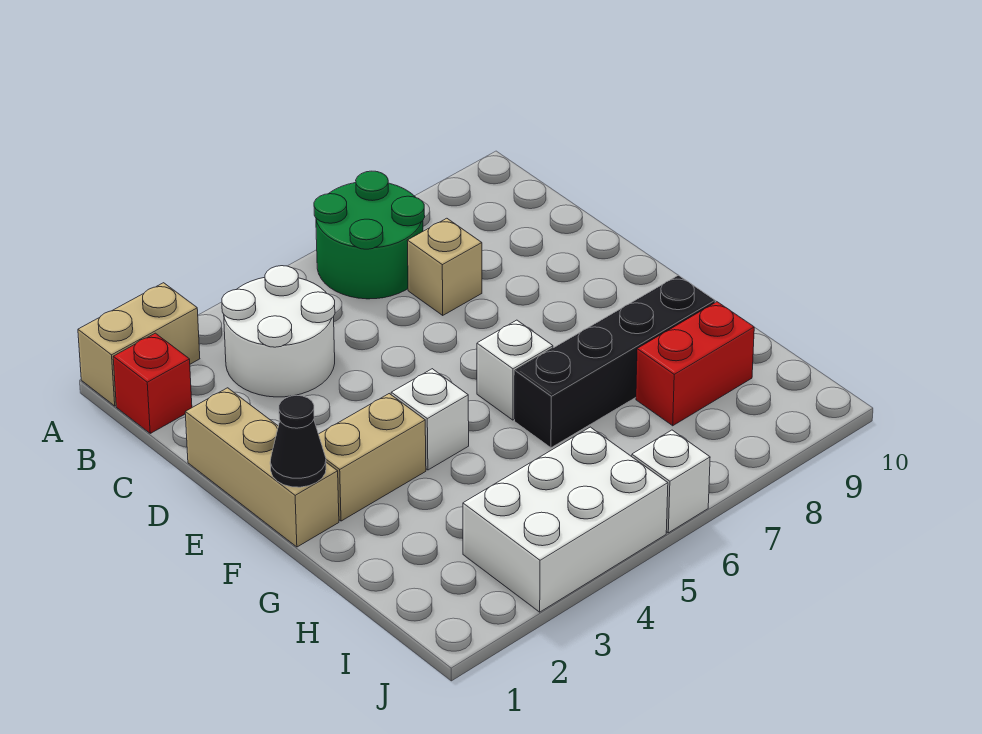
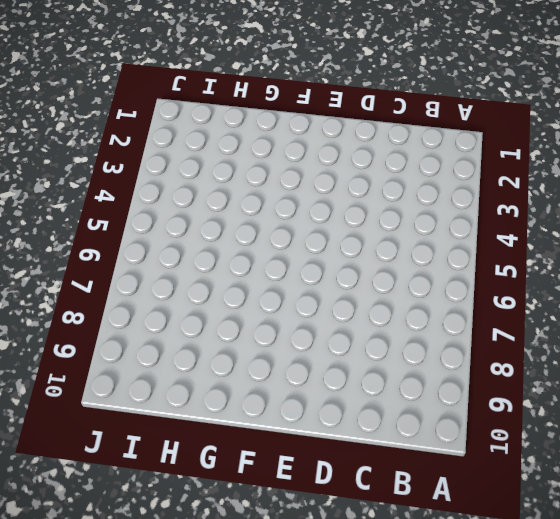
none -> tan 1x2 brick [78,283,200,406]
none -> green 2x2 round brick [314,171,425,299]
none -> red 1x1 brick [113,333,192,433]

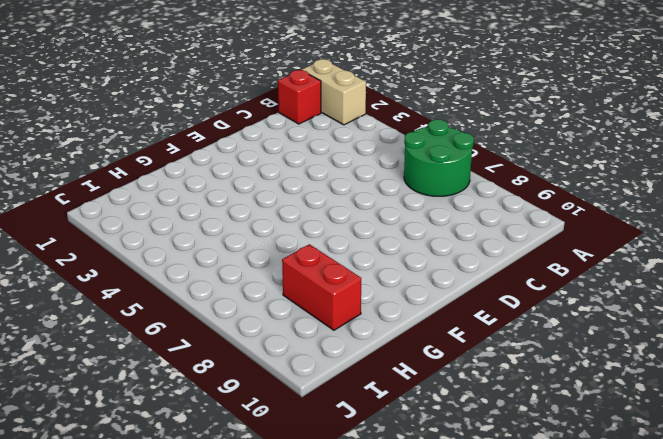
none -> white 2x2 round brick [222,266,335,397]
none -> tan 1x1 brick [407,218,482,315]
none -> tan 1x3 brick [185,388,339,547]

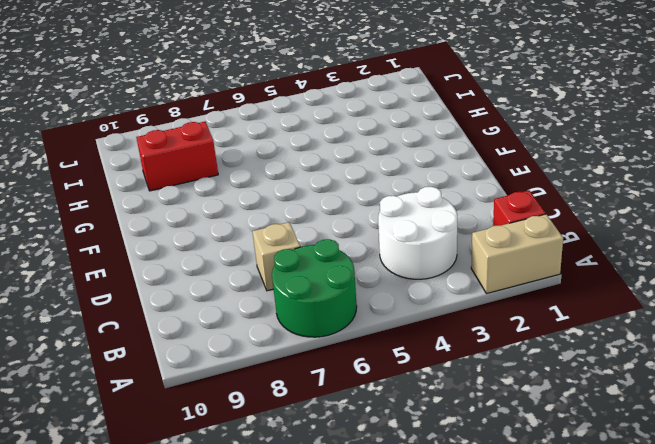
none -> tan 1x3 brick [185,388,339,547]
none -> tan 1x2 brick [319,394,426,521]
none -> white 1x1 brick [391,369,469,470]

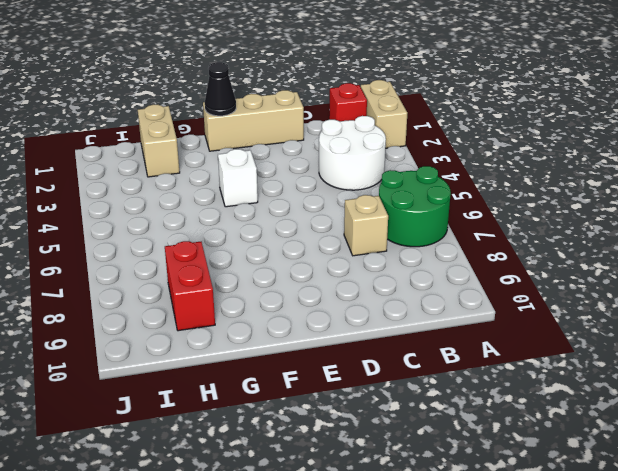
tan 1x2 brick [138,105,180,177] -> tan 1x2 brick moved to [319,394,426,521]
none -> white 1x1 brick [477,320,553,420]
none -> black 1x4 brick [515,275,715,448]
none -> white 2x3 brick [463,427,668,612]

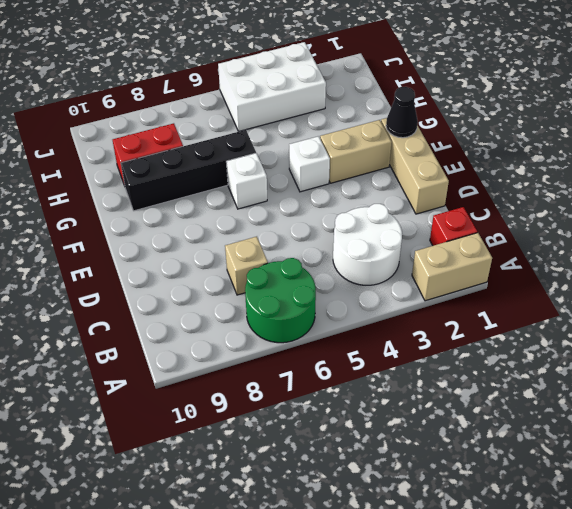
none -> white 1x1 brick [632,430,710,533]

